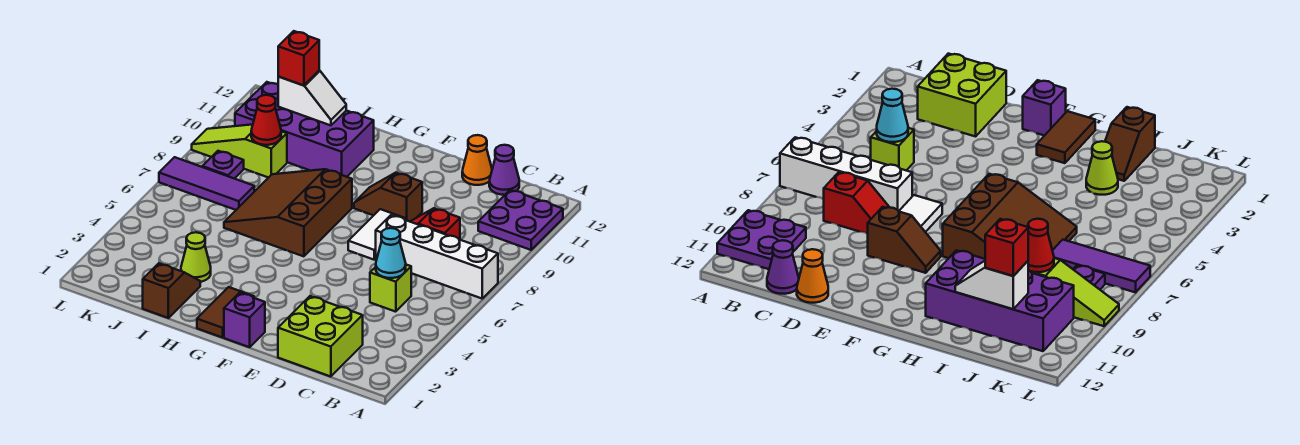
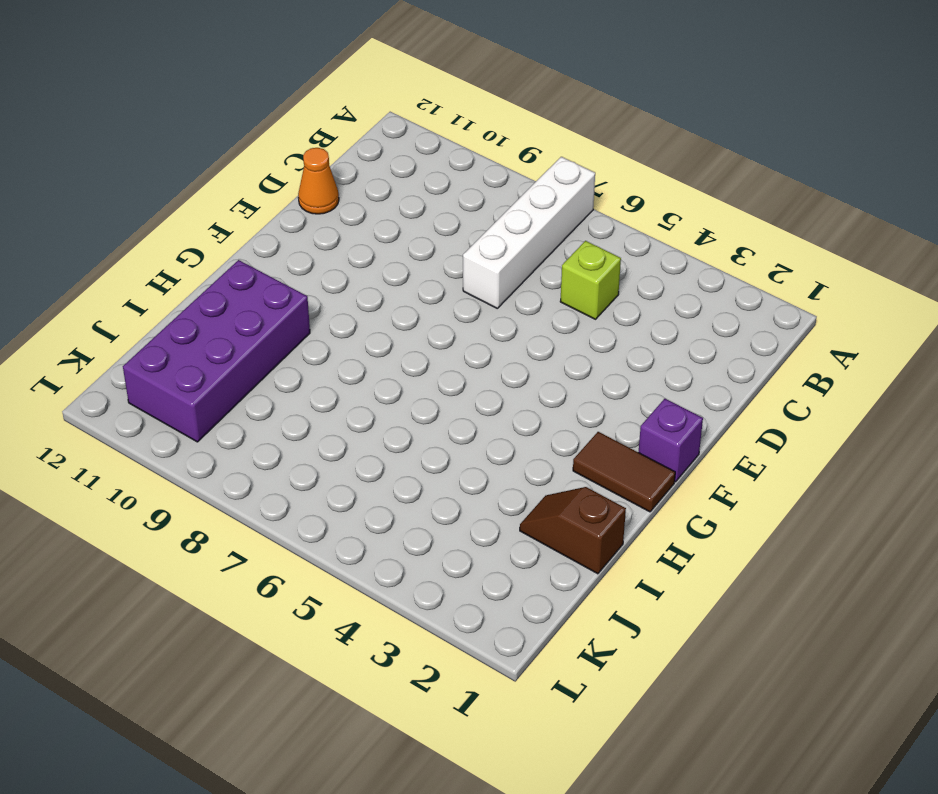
none -> purple 2x2 plate [478,190,563,250]
none -> lime 2x2 brick [278,296,363,377]
none -> red 1x2 slope [410,208,460,240]

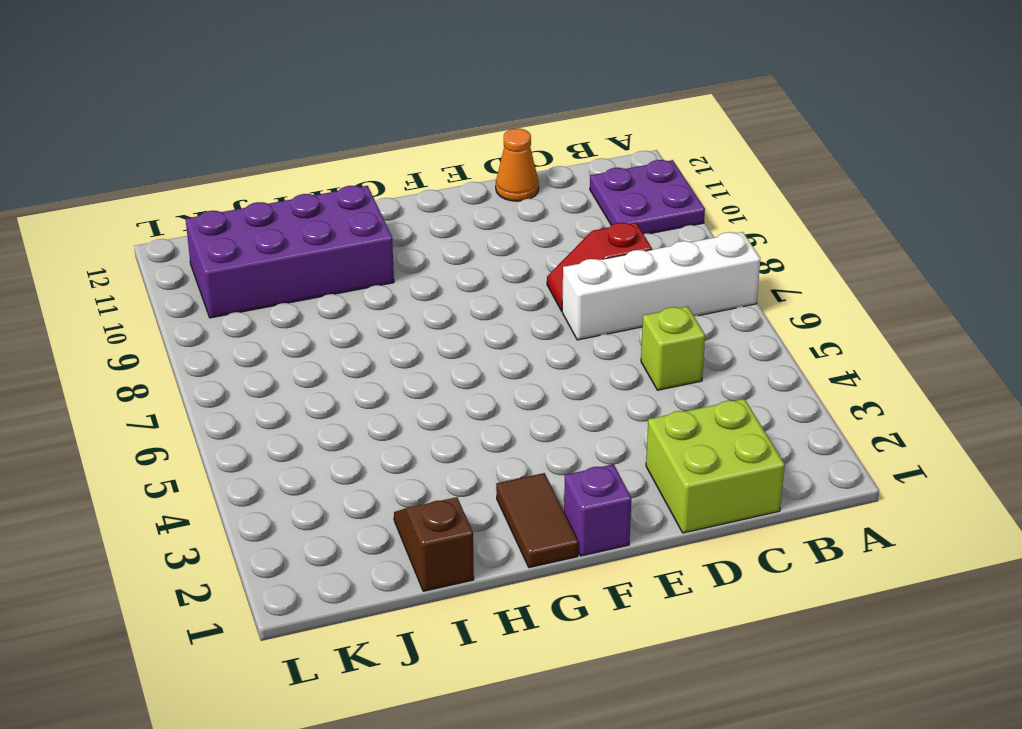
none -> purple 1x1 cone [489,145,519,195]
none -> white 1x2 tile [348,209,406,260]
none -> brown 1x2 slope [354,173,422,222]

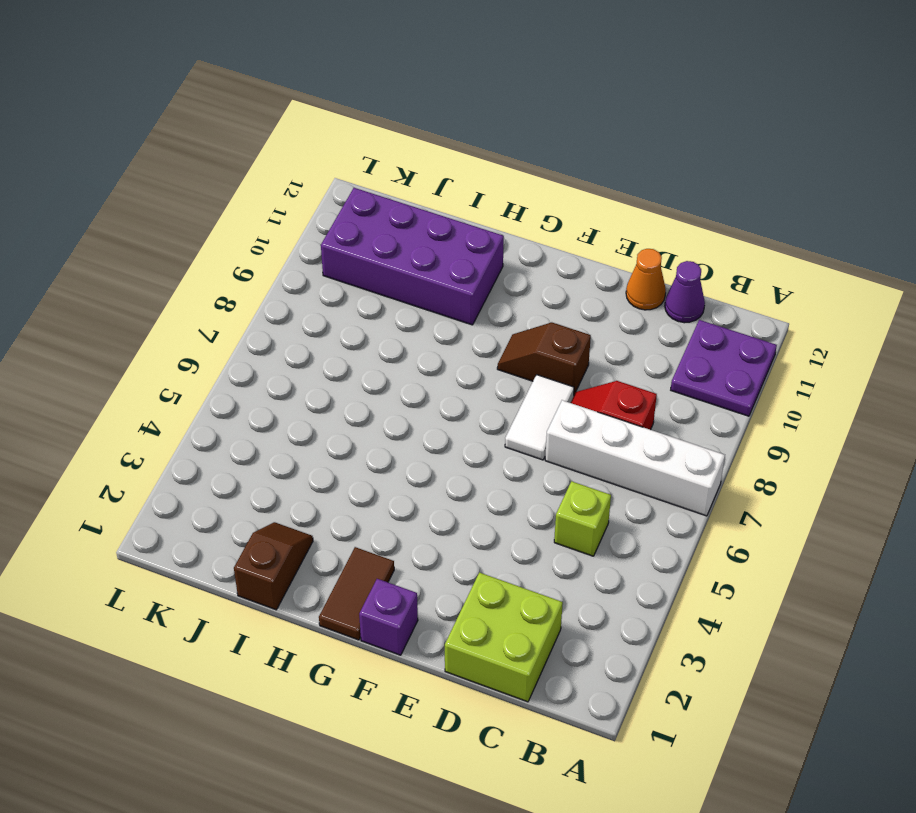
none -> brown 3x3 slope [224,169,352,256]
none -> lime 1x1 cone [181,232,211,282]
none -> purple 1x3 tile [159,157,254,210]

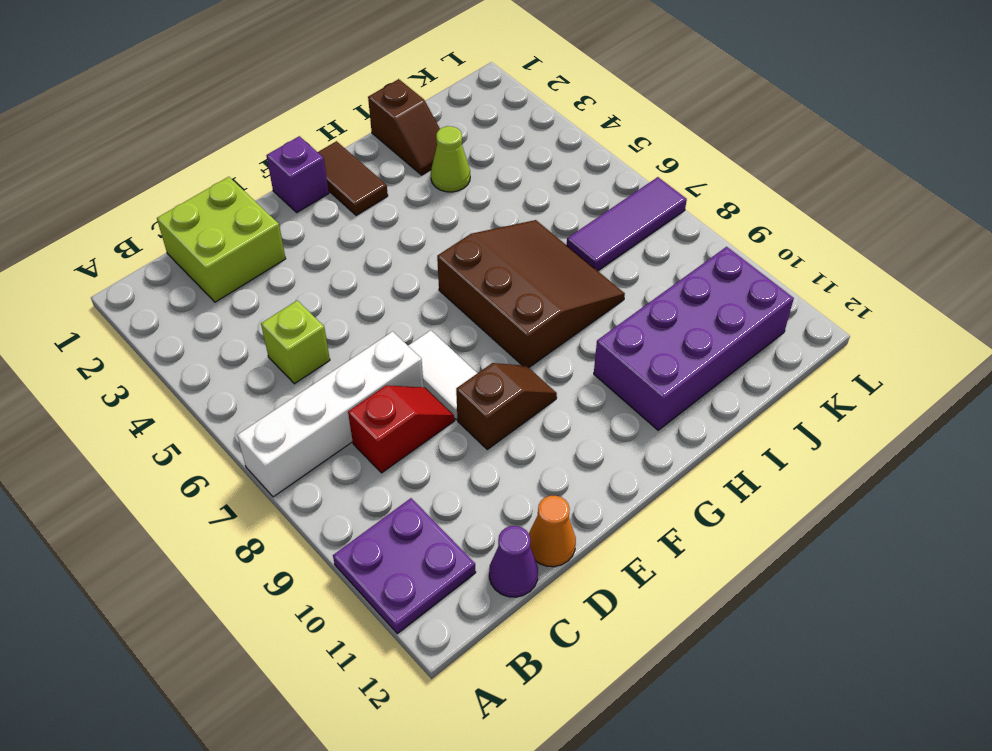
none -> lime 1x3 slope [192,125,287,178]
none -> purple 1x1 plate [202,151,244,179]
none -> cyan 1x1 cone [376,228,406,278]

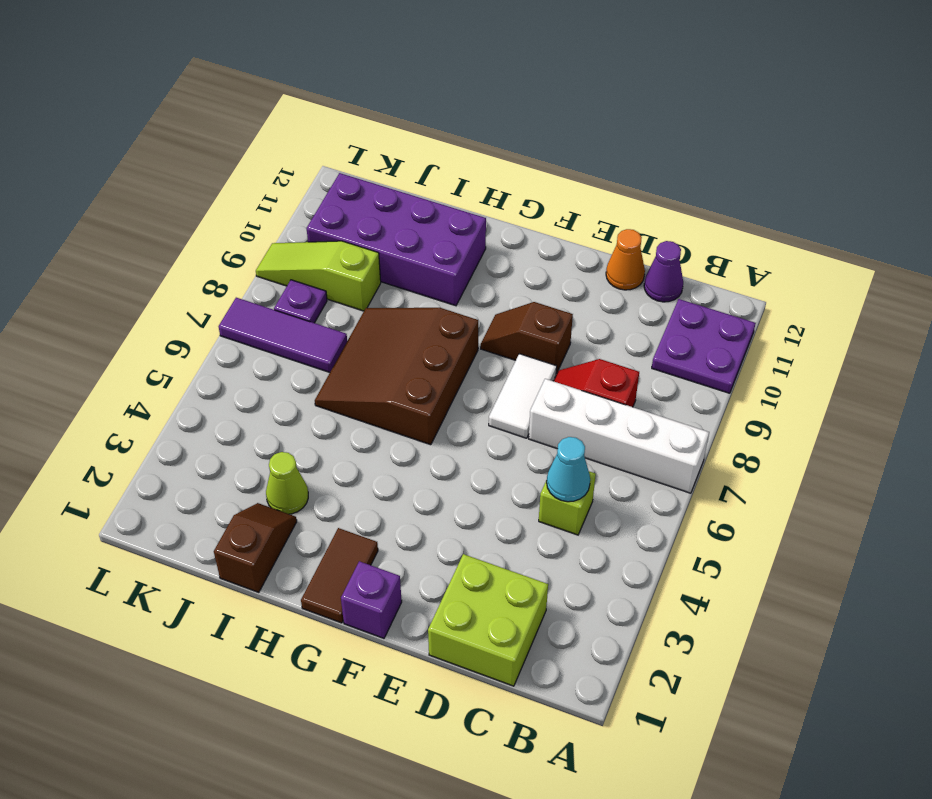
none -> white 1x2 slope [278,70,346,125]
none -> red 1x1 cone [251,95,281,145]
none -> red 1x1 brick [278,31,319,86]

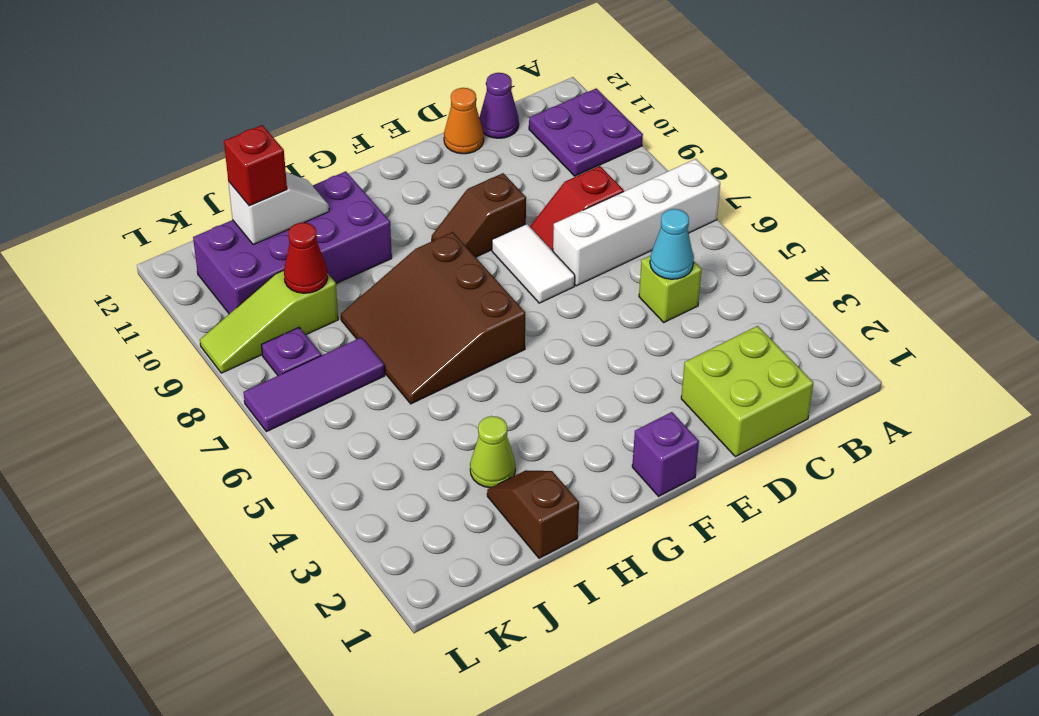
none -> brown 1x2 tile [197,287,254,338]

